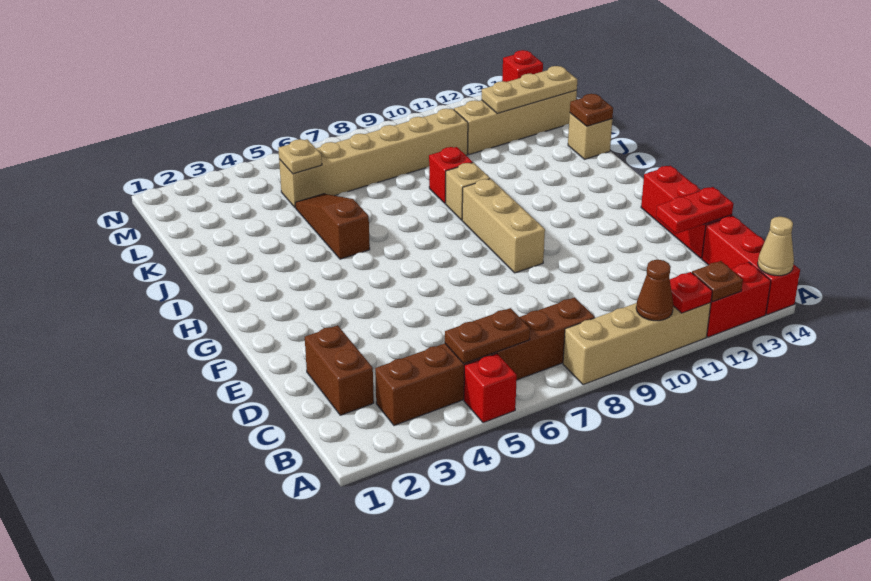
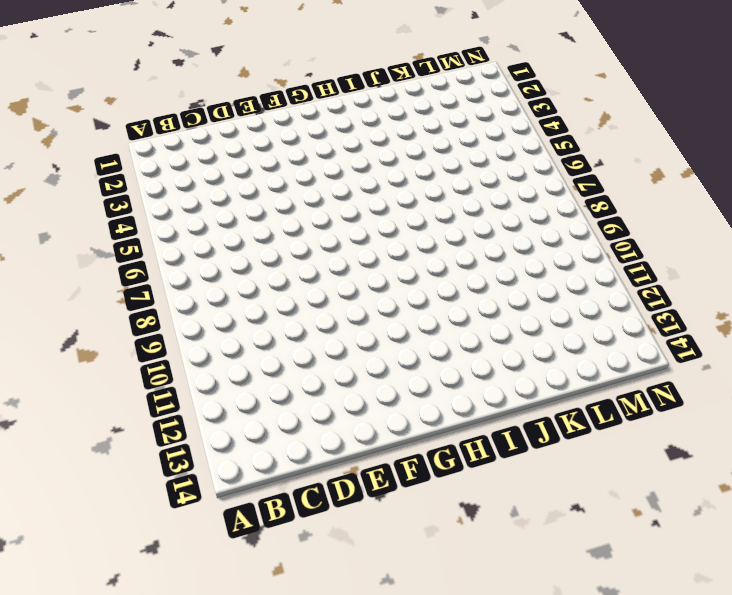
none -> red 1x1 brick [464,354,517,423]
none -> tan 1x4 brick [563,303,711,385]
none -> red 1x2 brick [707,262,771,337]

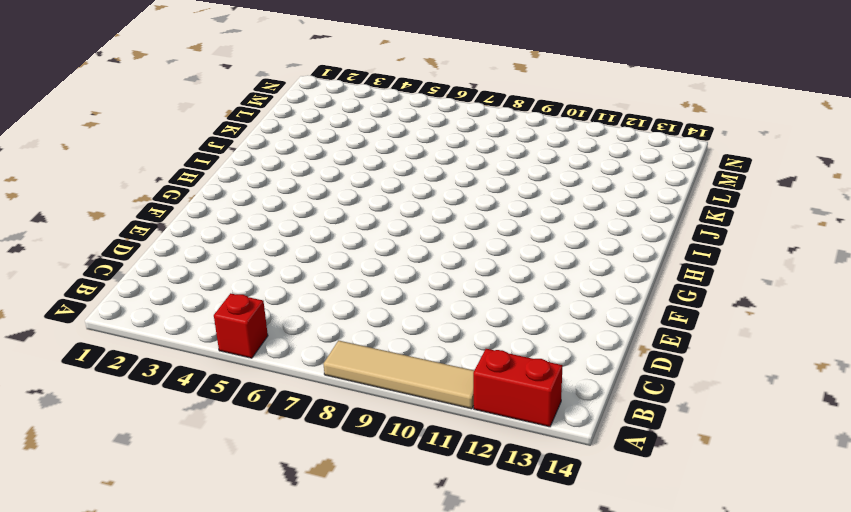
tan 1x4 tile [323,341,474,409] -> tan 1x4 brick [563,303,711,385]
none -> red 1x3 brick [702,216,800,315]
none -> brown 1x6 brick [375,297,595,425]
none -> brown 1x2 brick [305,325,374,415]

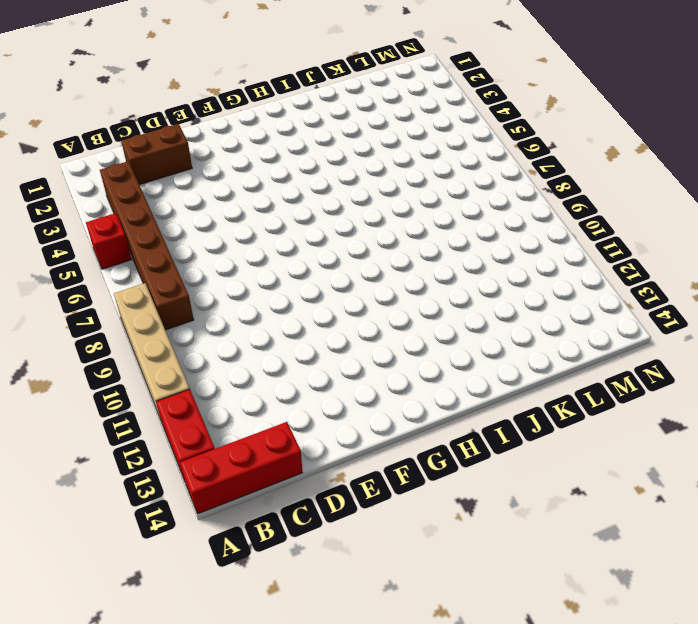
none -> red 1x3 brick [641,166,732,258]
none -> tan 1x3 brick [462,179,545,273]
none -> brown 1x3 slope [295,194,370,259]

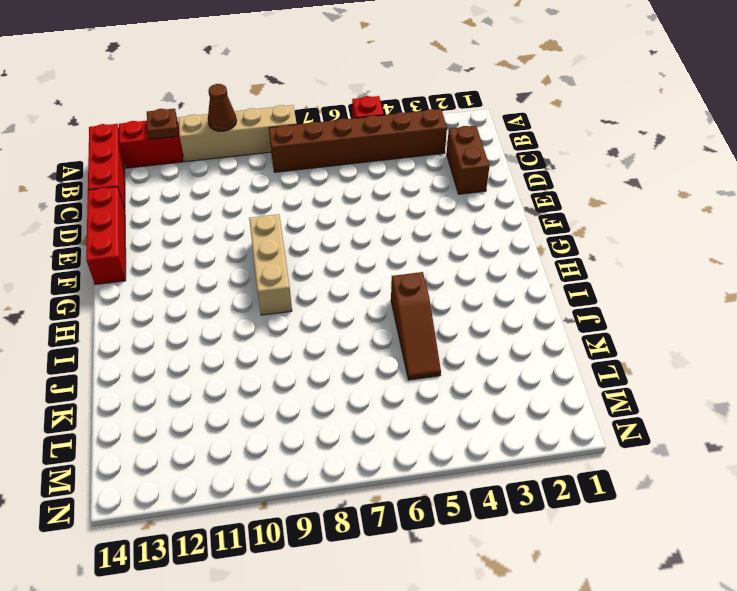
none -> tan 1x1 brick [446,163,490,220]
none -> red 1x1 brick [429,147,473,203]
none -> tan 1x1 brick [568,113,612,159]

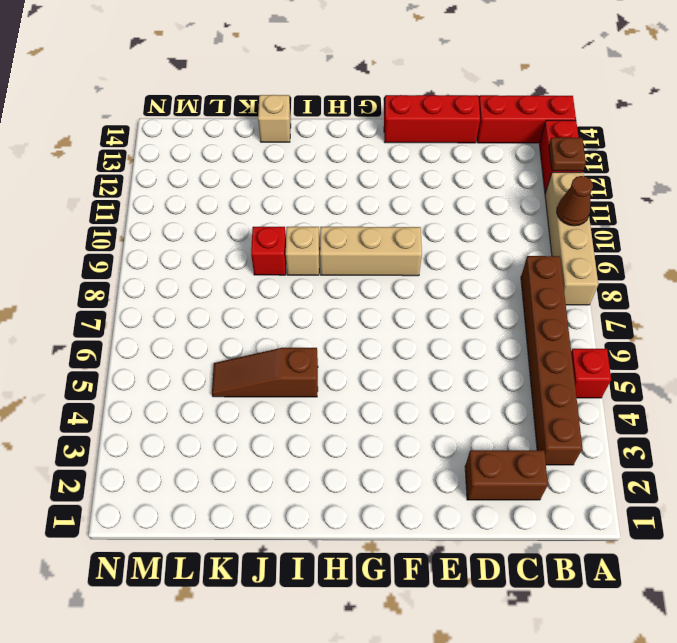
none -> tan 1x6 brick [279,109,468,208]
none -> tan 1x4 brick [454,90,577,155]
none -> red 1x1 brick [502,50,543,82]

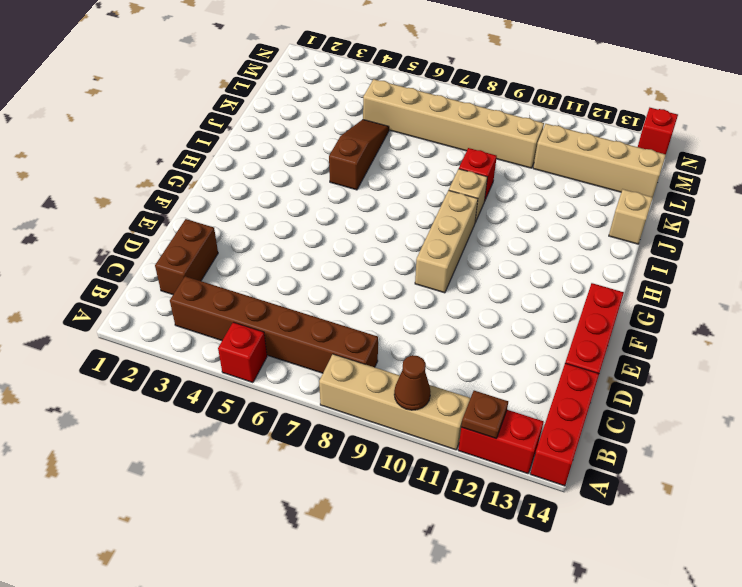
none -> red 1x1 plate [670,272,712,313]
none -> tan 1x1 cone [758,217,794,276]
none -> brown 1x2 plate [445,308,530,363]

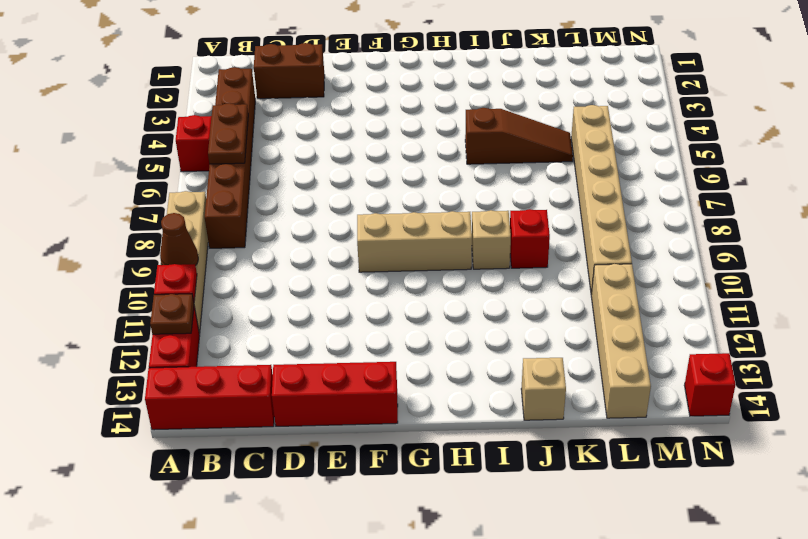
none -> tan 1x1 cone [758,217,794,276]
none -> red 1x2 plate [656,187,733,234]
none -> brown 1x1 plate [570,94,613,126]

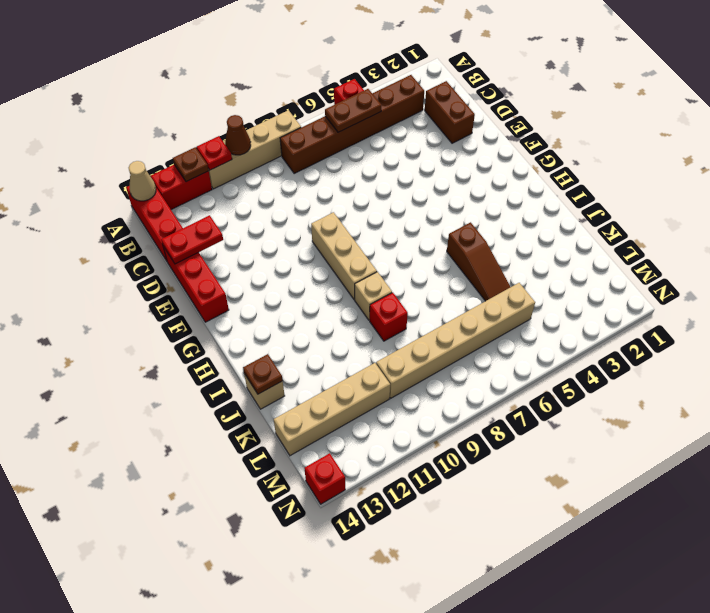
none -> tan 1x1 plate [278,139,322,174]
none -> tan 1x3 plate [482,66,577,114]

